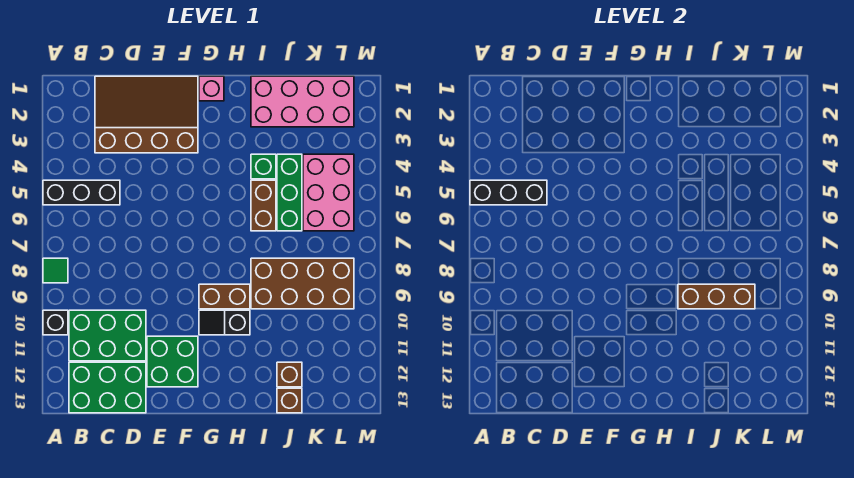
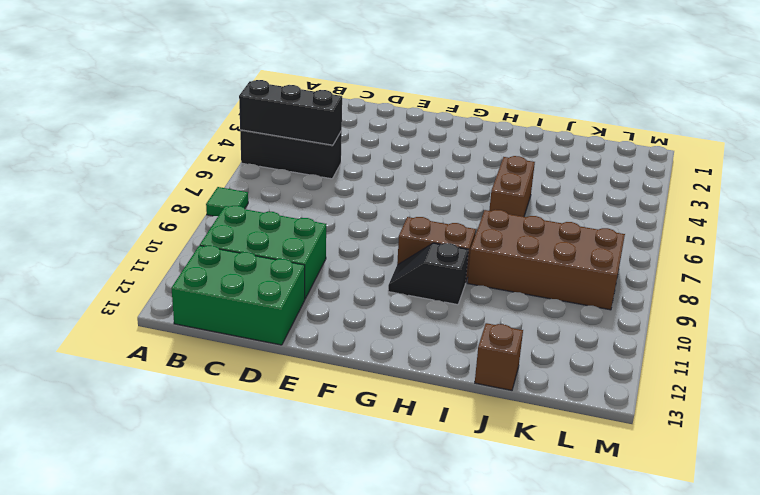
none -> black 1x1 brick [43,310,68,335]
none -> brown 3x4 slope [95,76,198,153]
none -> green 2x2 brick [147,336,198,387]

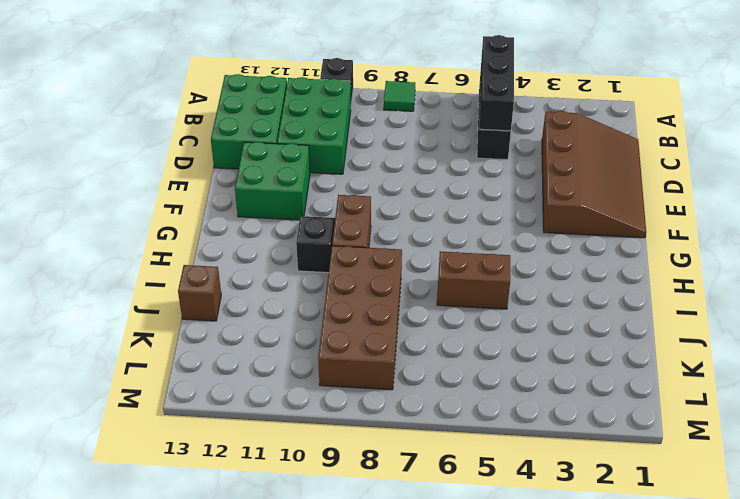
none -> pink 1x1 brick [199,76,224,101]
none -> pink 2x4 brick [251,76,354,127]
none -> green 1x1 brick [251,154,276,179]

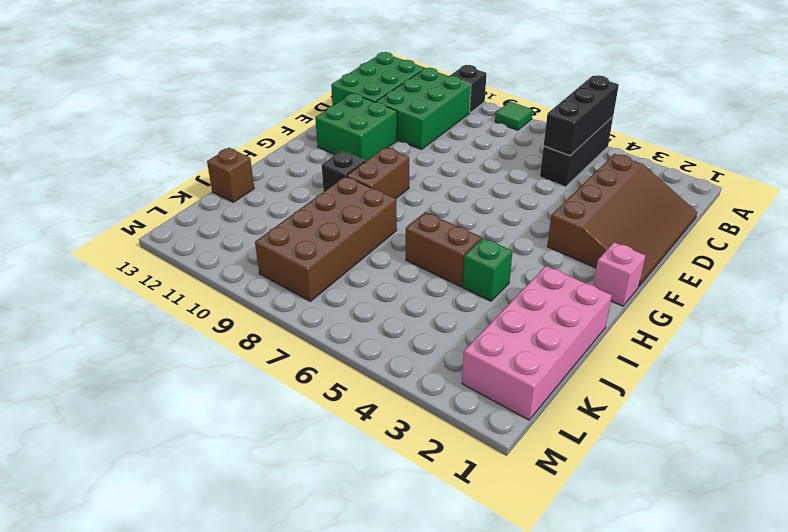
none -> green 1x3 brick [277,154,302,231]
none -> brown 1x1 brick [277,362,302,387]
none -> pink 2x3 brick [303,154,354,231]

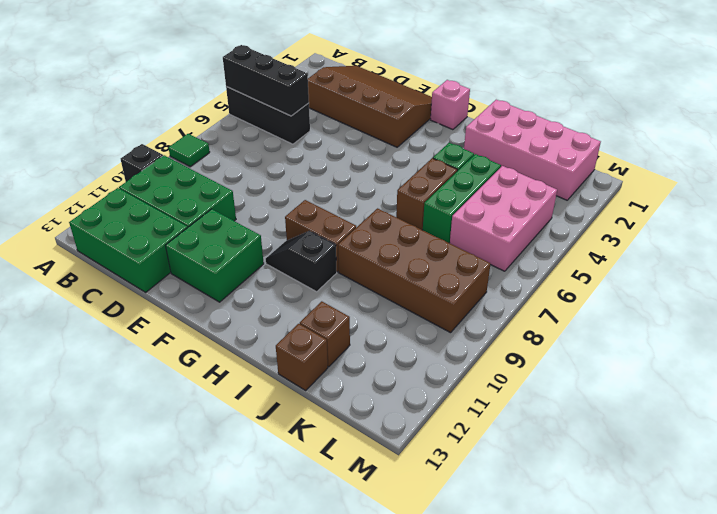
none -> brown 1x3 brick [678,284,755,309]

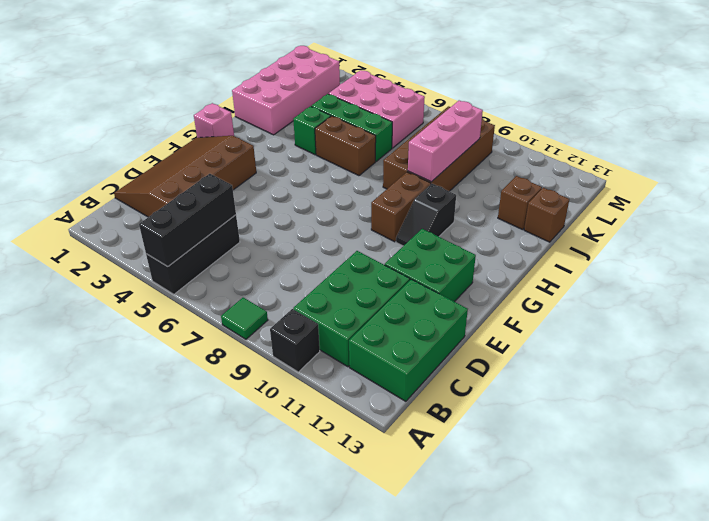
pink 1x3 brick [408,101,483,182] -> brown 1x3 brick [678,284,755,309]

